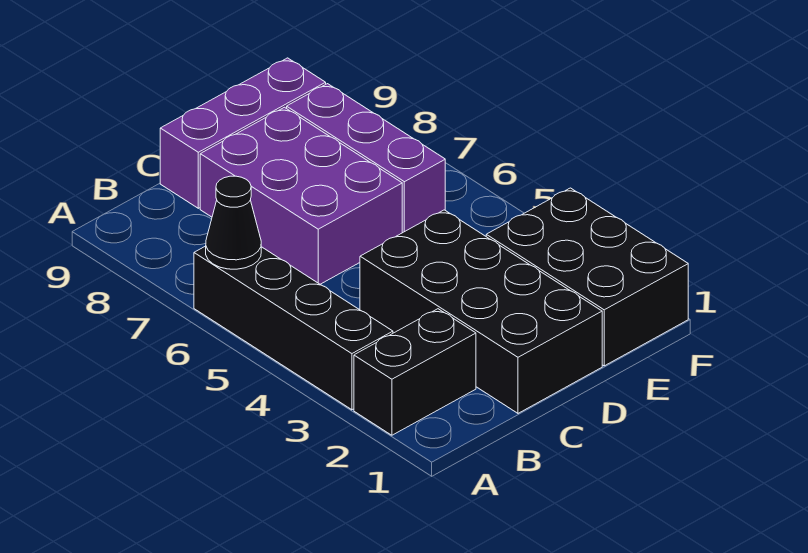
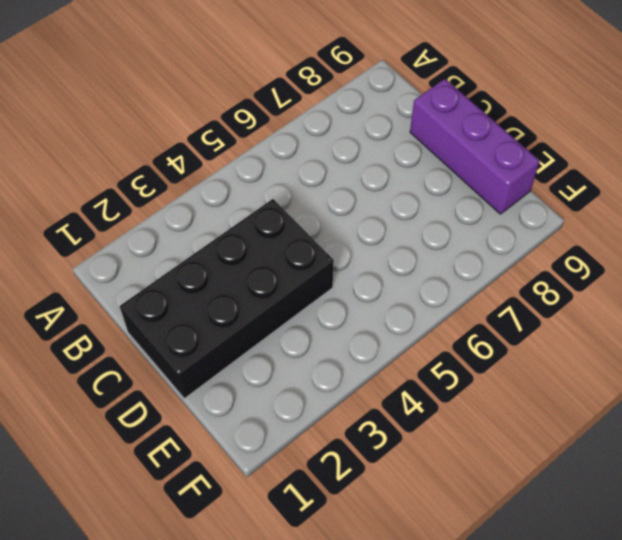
none -> black 1x2 brick [354,309,476,435]
none -> black 1x4 brick [194,246,393,410]

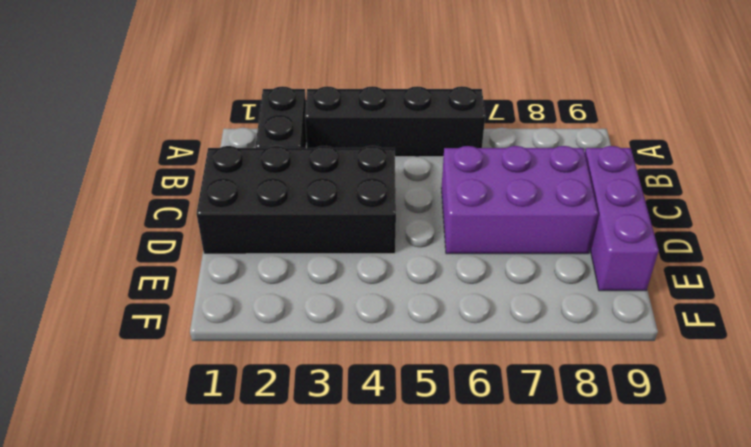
none -> black 2x3 brick [486,188,688,366]
none -> purple 1x3 brick [287,84,445,233]

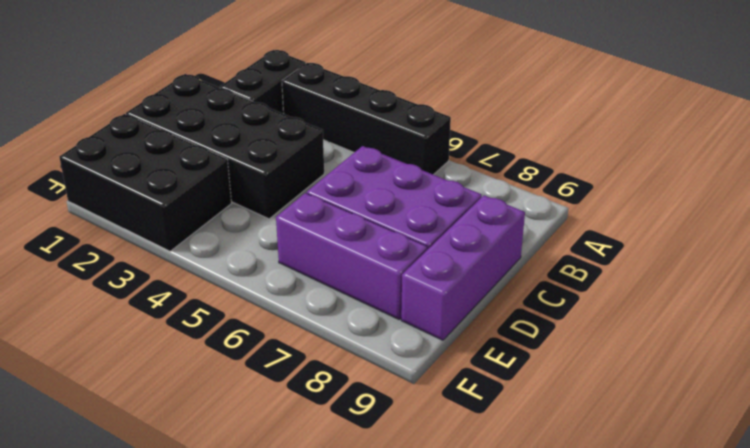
none -> black 1x1 cone [206,176,261,269]

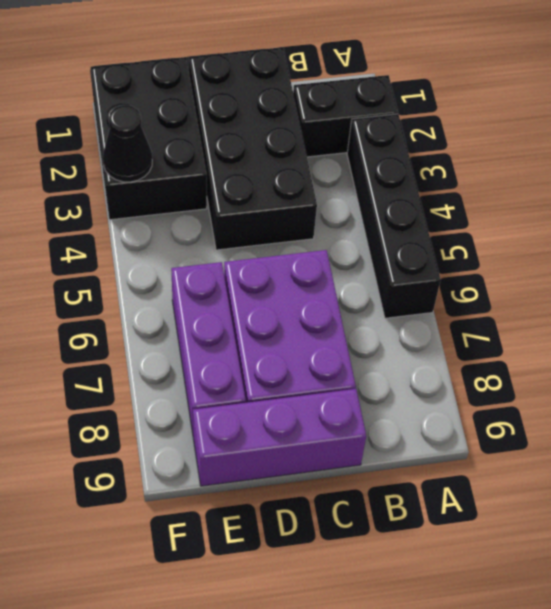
black 1x1 cone [103,105,152,182] -> black 1x1 cone moved to [206,176,261,269]

